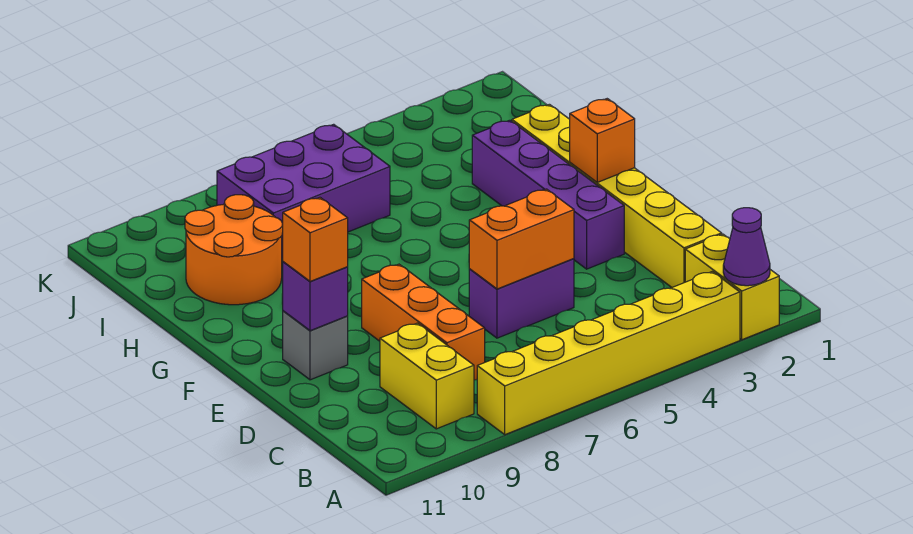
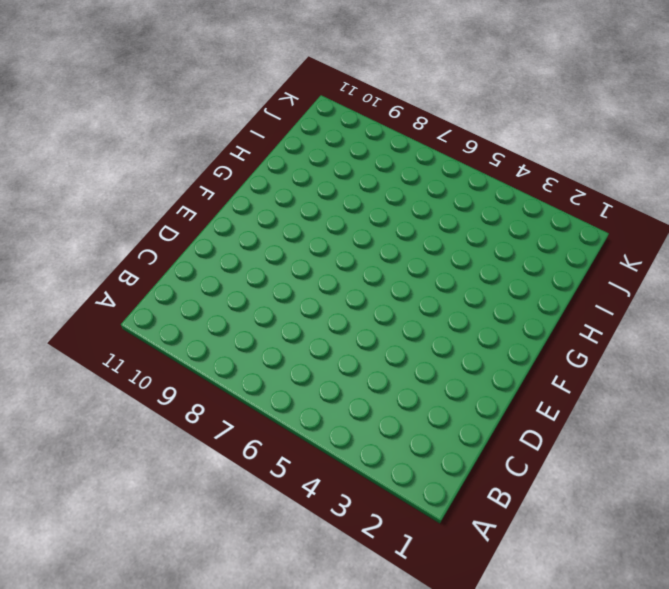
none -> yellow 1x2 brick [685,234,779,340]
none -> yellow 1x6 brick [477,272,740,435]
none -> yellow 1x2 brick [380,323,474,429]

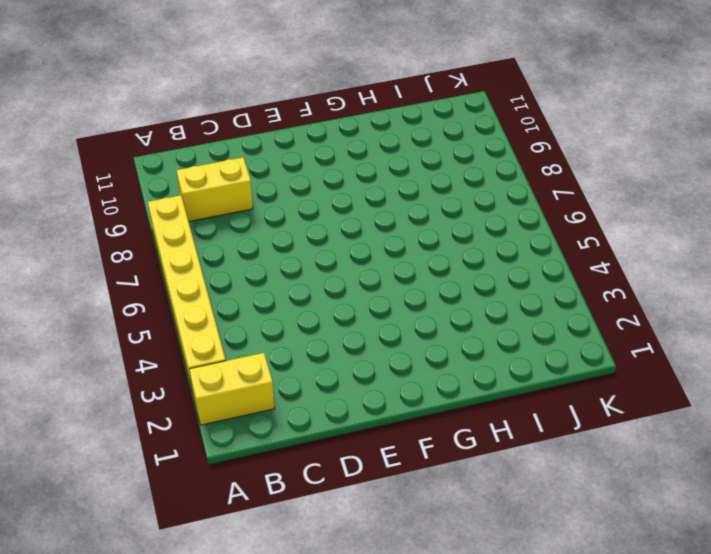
none -> yellow 1x6 brick [512,104,722,287]
none -> orange 1x3 brick [362,264,485,380]
none -> purple 1x2 brick [469,259,574,338]

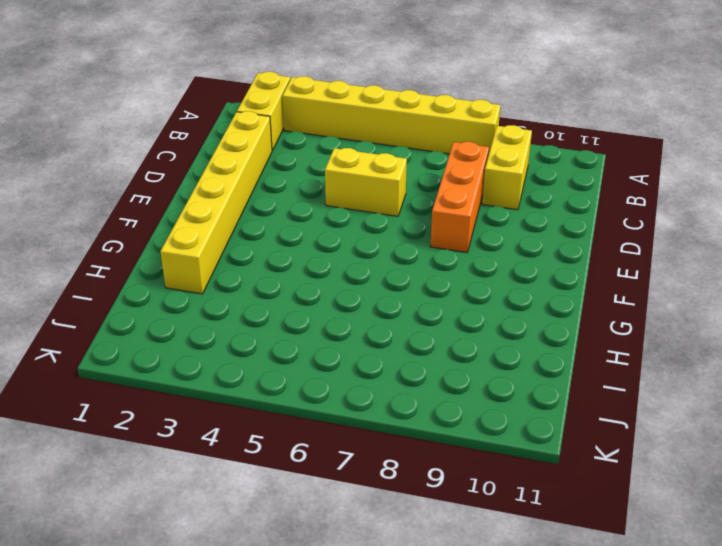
yellow 1x2 brick [325,148,407,216] -> purple 1x2 brick [469,259,574,338]
none -> purple 1x4 brick [472,120,624,269]
none -> grey 1x1 brick [283,311,348,380]
none -> orange 2x2 round brick [185,195,283,305]

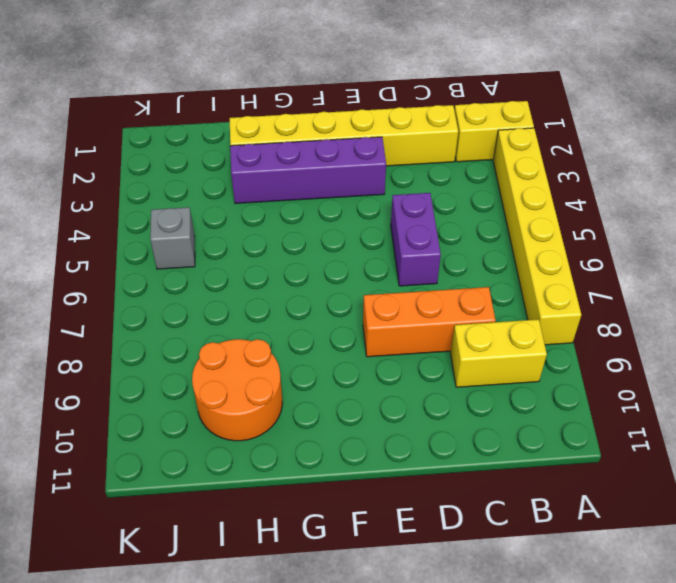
grey 1x1 brick [150,207,195,269] -> grey 1x1 brick moved to [283,311,348,380]
none -> purple 2x3 brick [217,124,390,258]
none -> purple 1x1 cone [723,208,770,286]
none -> orange 1x2 brick [469,189,574,289]

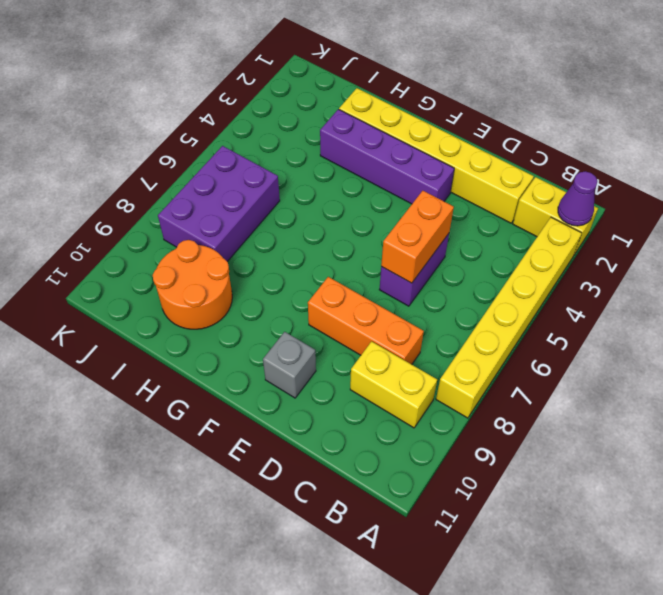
none -> purple 1x1 brick [282,262,348,331]
none -> orange 1x1 brick [570,99,635,182]
none -> orange 1x1 brick [283,198,348,281]

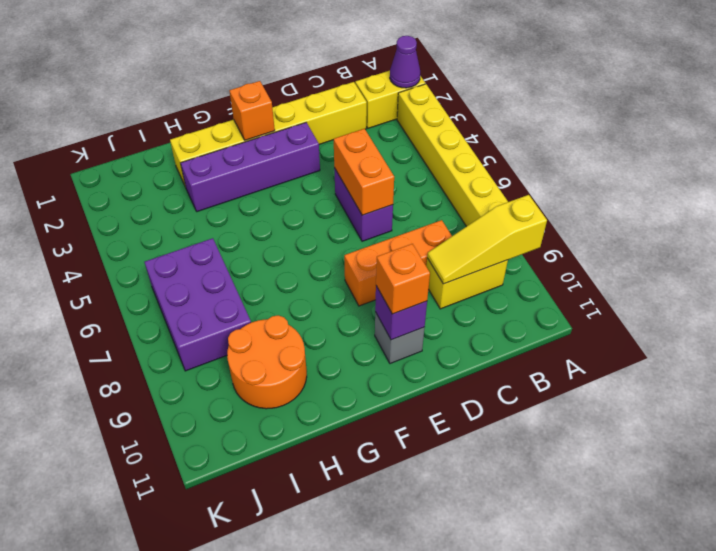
yellow 1x3 slope [427,195,547,284] -> none

